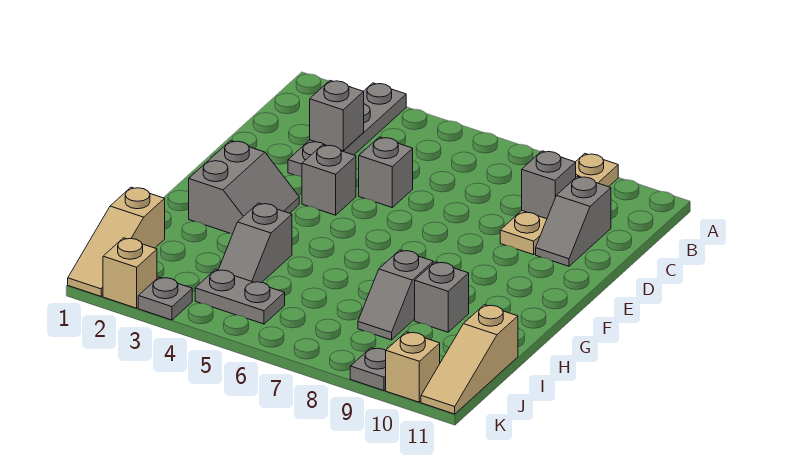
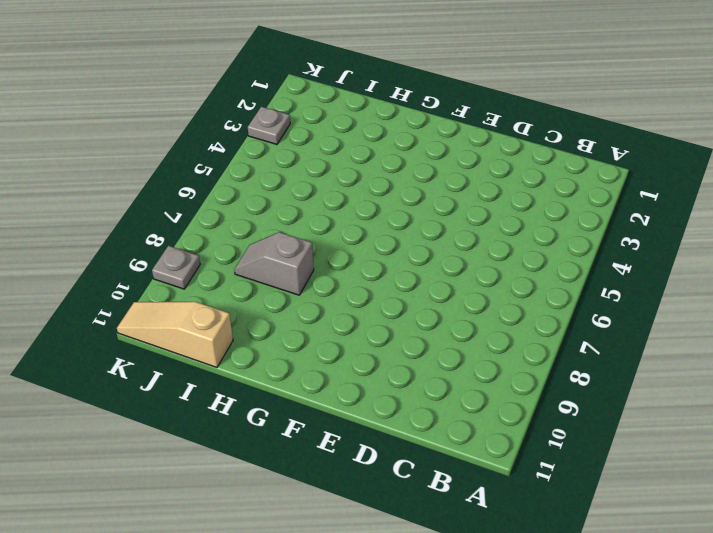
none -> grey 1x4 plate [288,83,406,177]
none -> tan 1x4 plate [500,154,618,255]
none -> grey 1x2 slope [536,176,611,266]

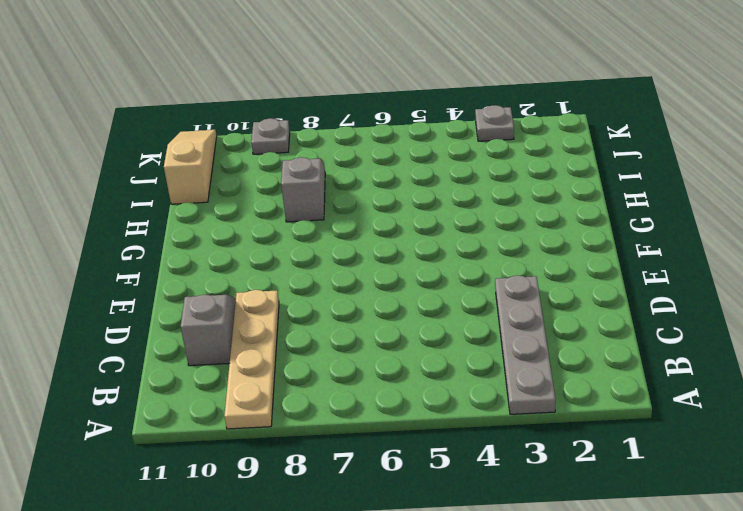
none -> grey 1x1 brick [359,137,413,207]
none -> grey 1x1 brick [302,145,356,215]
none -> grey 2x2 slope [189,141,299,234]

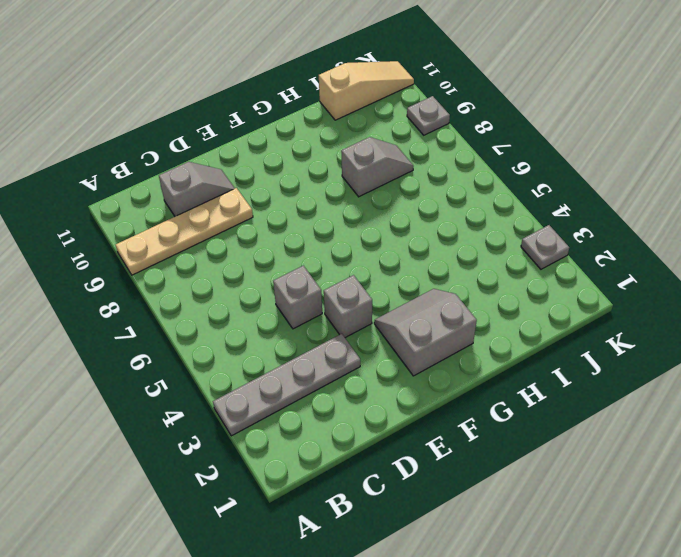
none -> grey 1x2 slope [218,203,292,283]
none -> grey 1x1 brick [415,262,469,332]
none -> tan 1x3 slope [68,187,165,296]

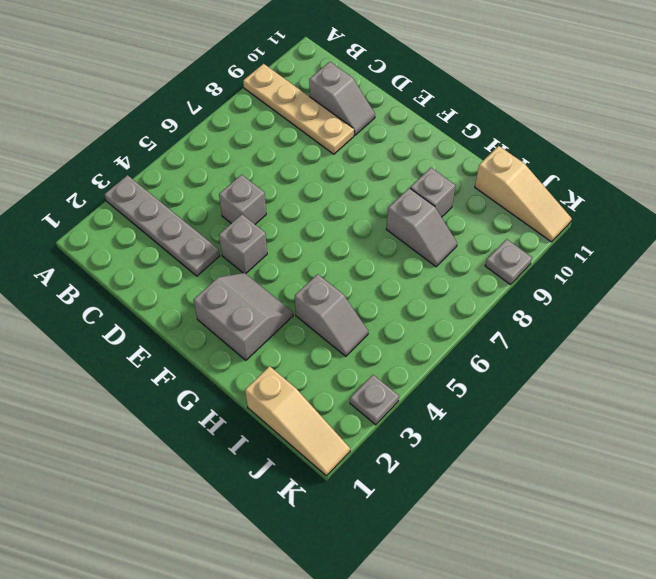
none -> grey 1x2 plate [195,270,285,324]
none -> tan 1x1 brick [103,238,157,308]
none -> tan 1x1 brick [386,332,440,402]

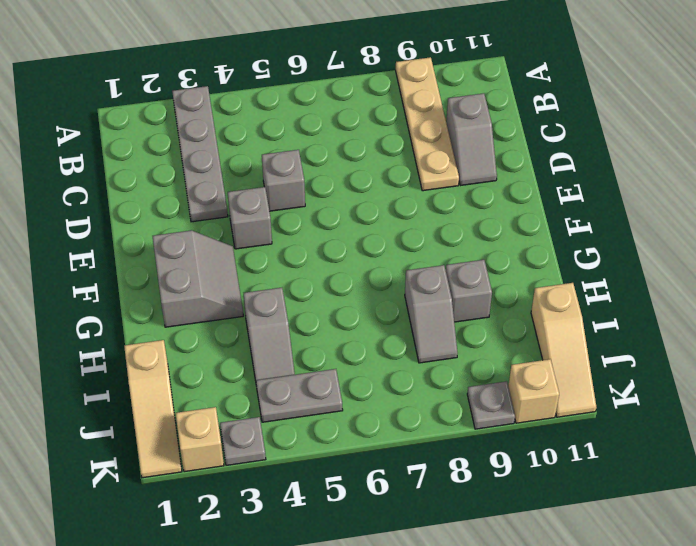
none -> grey 1x1 brick [310,81,364,151]
none -> grey 1x1 brick [522,151,576,219]

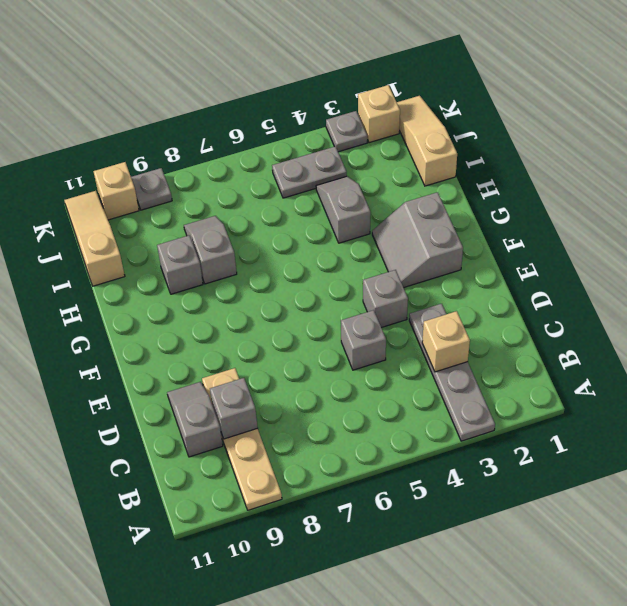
tan 1x1 brick [422,311,470,372] -> grey 1x1 brick [310,81,364,151]

